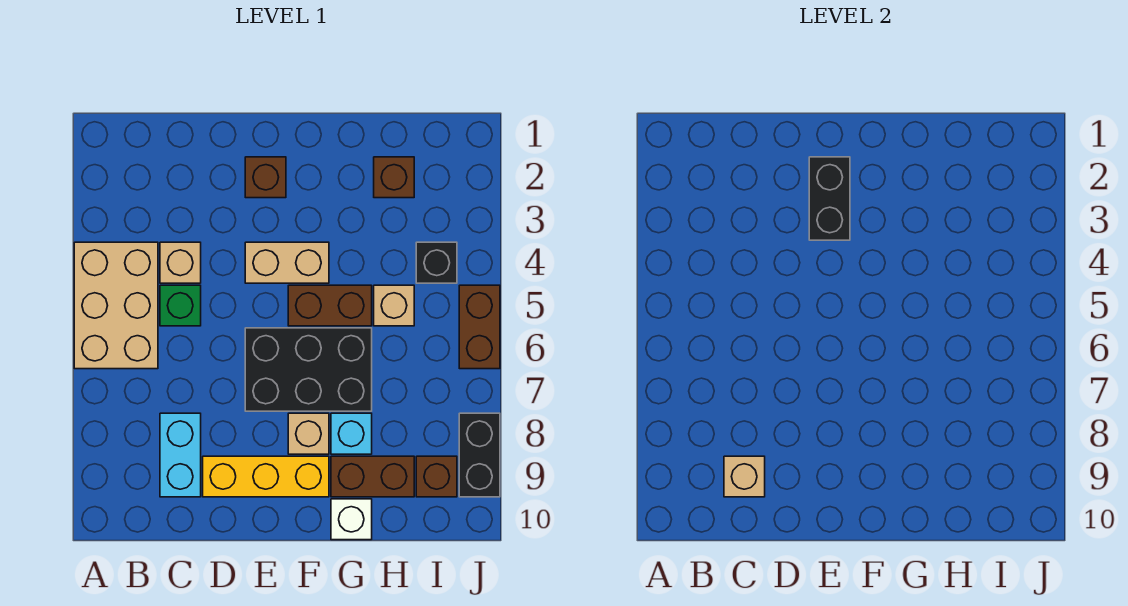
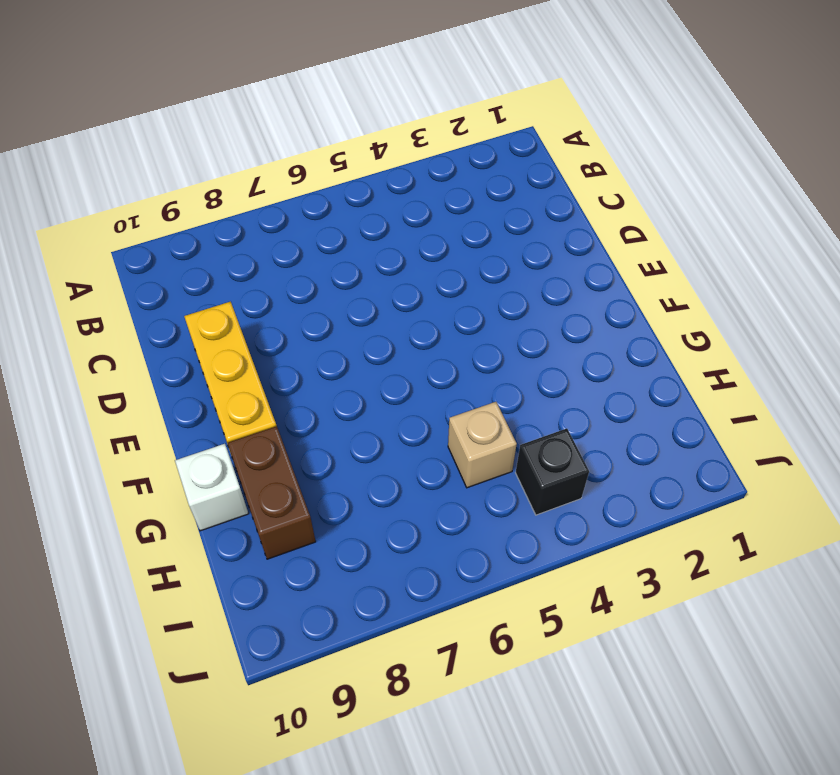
none -> tan 2x3 brick [74,242,158,369]
none -> tan 1x1 brick [160,242,201,283]
none -> green 1x1 brick [160,285,201,326]

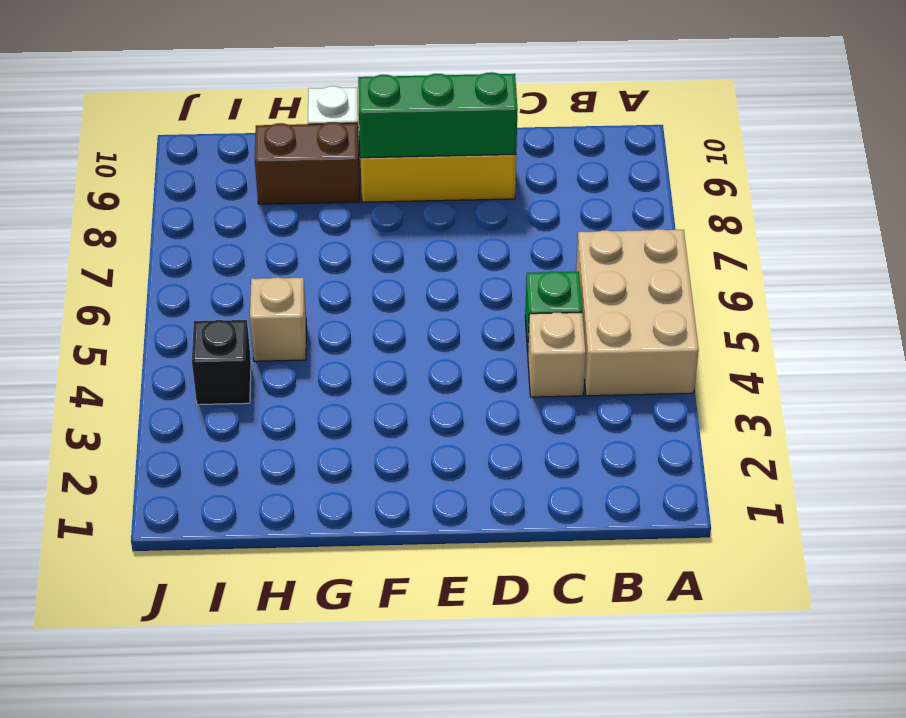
green 1x3 brick [358,72,518,158] -> none
none -> cyan 1x2 brick [160,413,201,497]
none -> brown 1x1 brick [245,157,286,198]
none -> tan 1x2 brick [245,242,329,283]

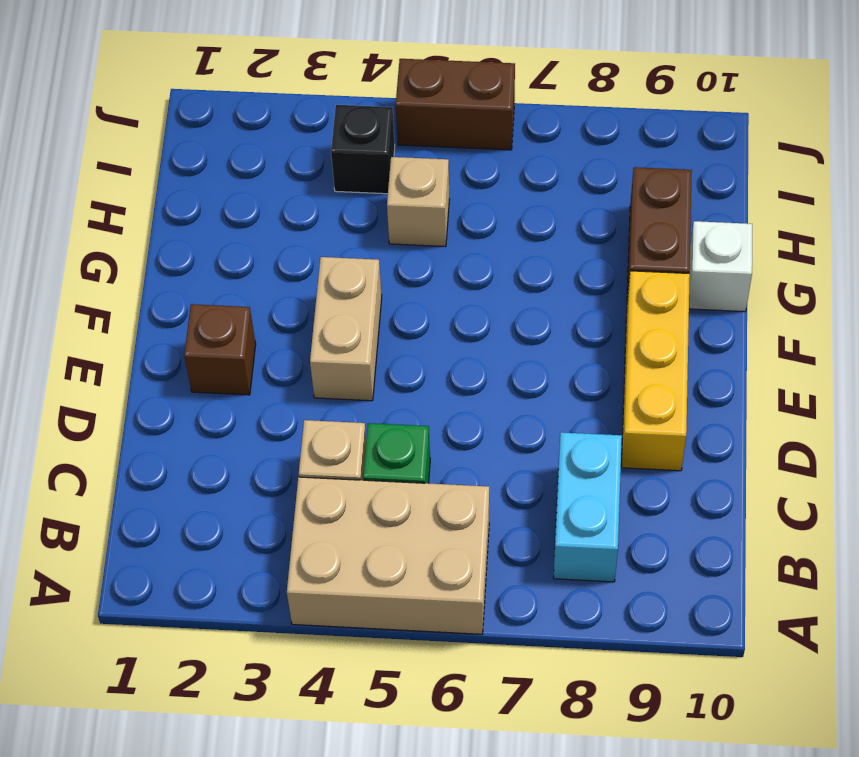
cyan 1x2 brick [553,432,622,582] -> cyan 1x2 brick turned to [160,413,201,497]
none -> black 2x3 brick [245,328,372,411]
none -> brown 1x2 brick [288,285,372,326]
none -> tan 1x1 brick [288,413,329,454]

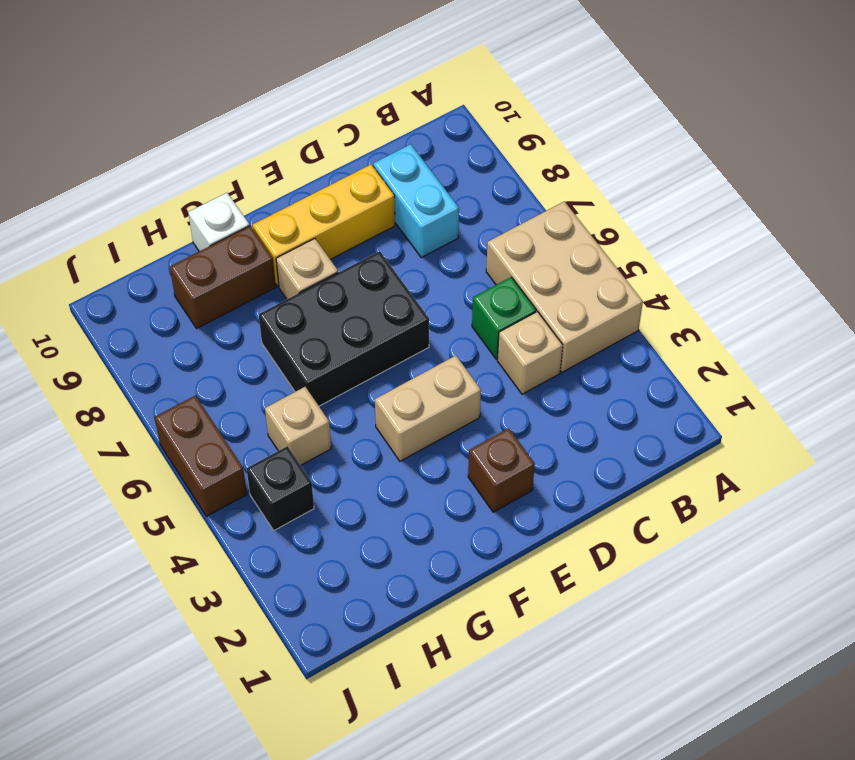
none -> brown 1x2 brick [288,285,372,326]
none -> cyan 1x1 brick [331,413,372,454]
none -> brown 1x1 brick [374,157,414,198]

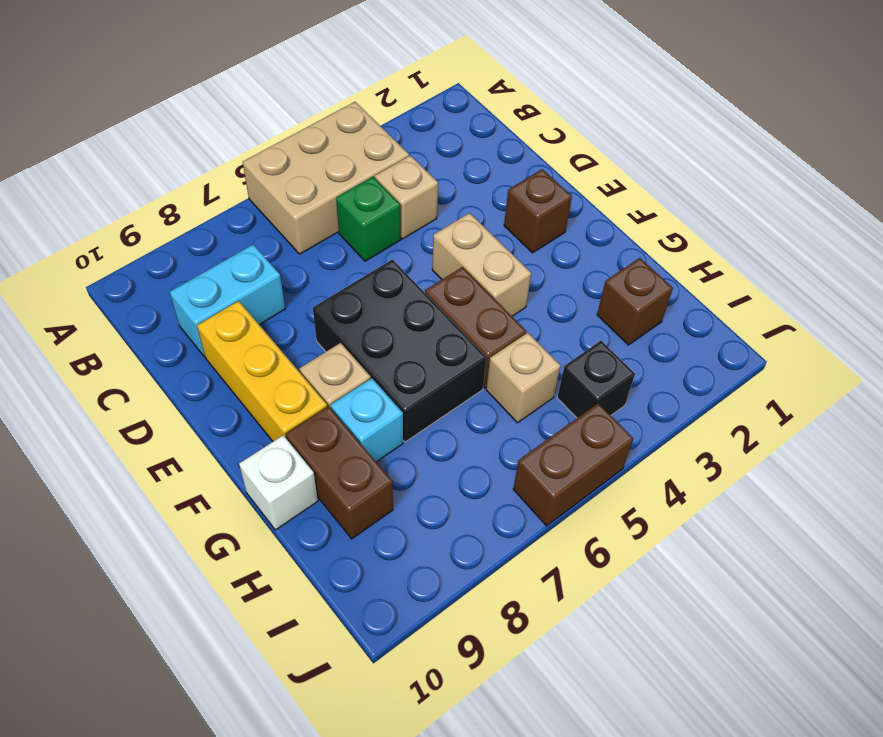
none -> brown 1x1 brick [416,456,457,497]
none -> black 1x2 brick [459,413,500,497]
none -> tan 1x1 brick [724,456,765,497]

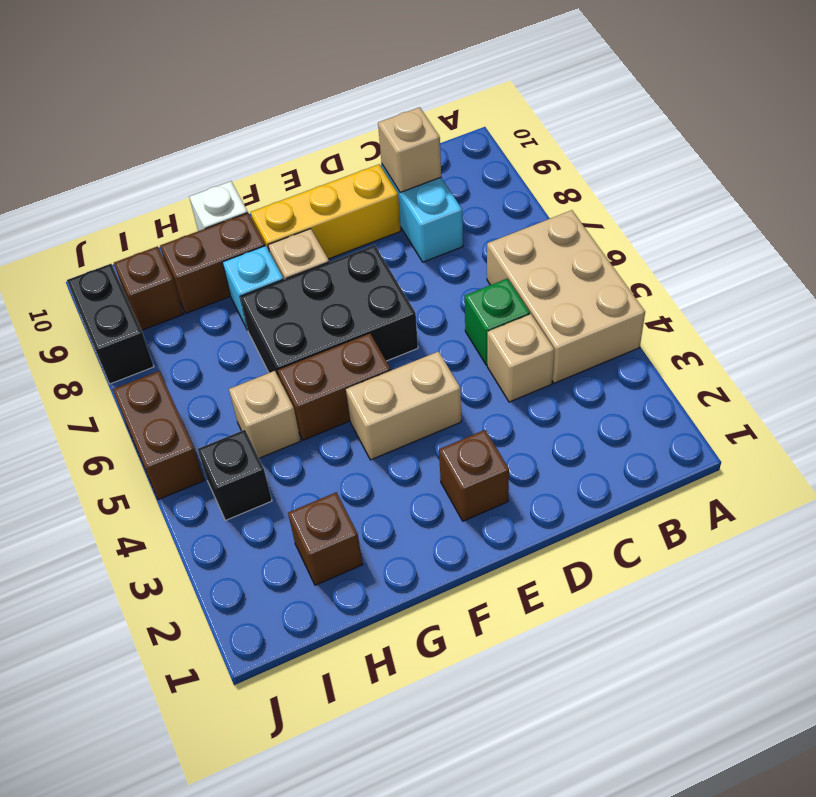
none -> black 1x2 brick [809,157,850,240]

